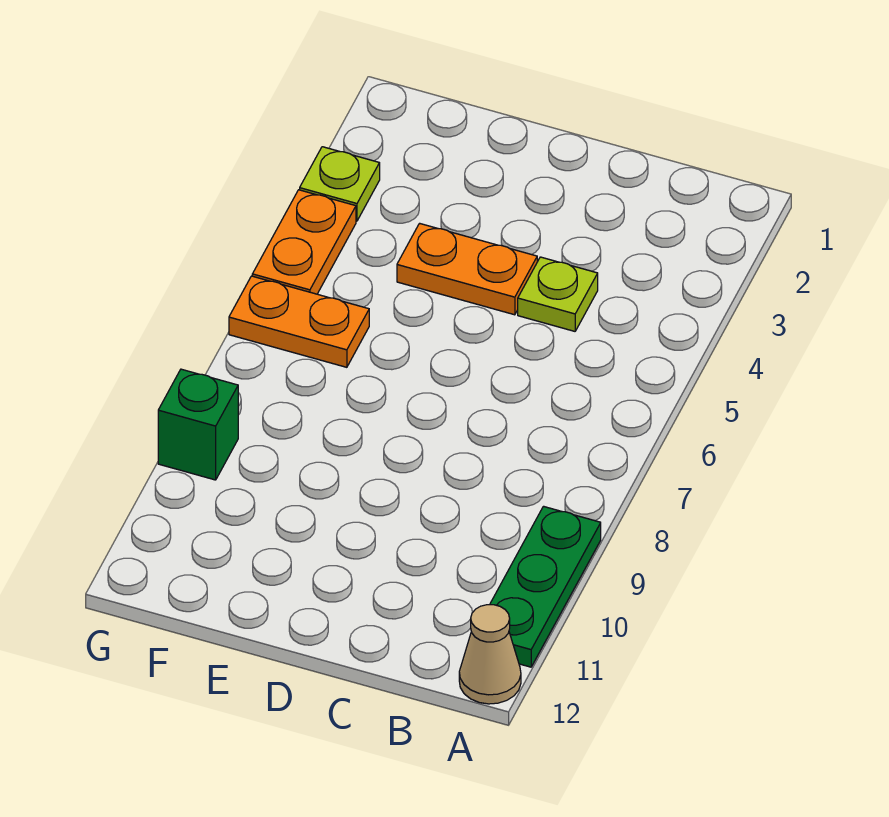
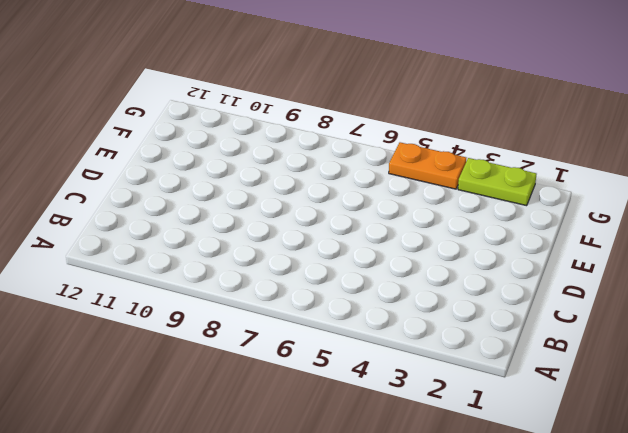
lime 1x2 plate [458,158,536,206] -> lime 1x1 plate [300,147,380,221]
none -> green 1x3 plate [490,506,601,667]
none -> tan 1x1 cone [459,605,521,704]

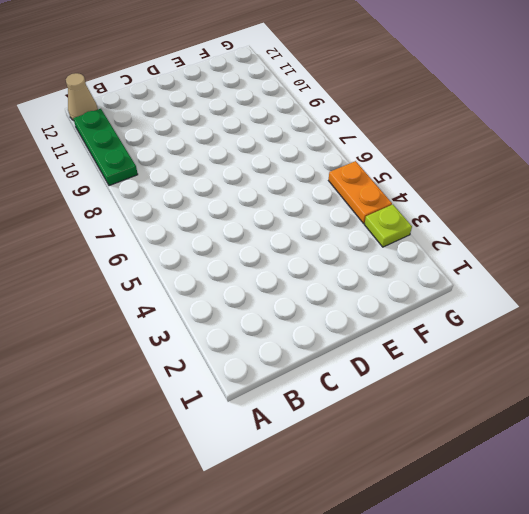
none -> lime 1x1 plate [518,257,598,331]
none -> orange 1x2 plate [397,223,537,315]

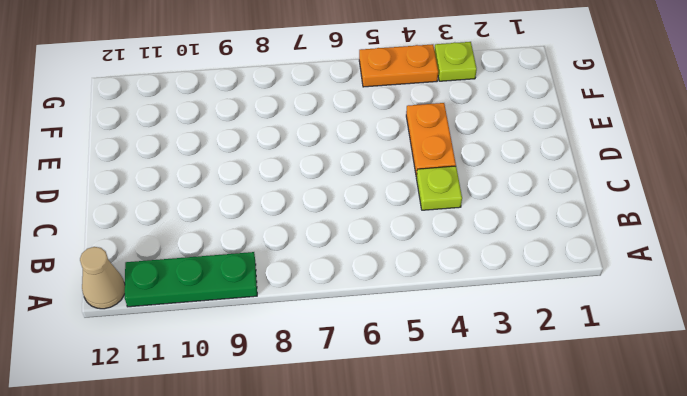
none -> orange 1x2 plate [229,276,369,367]
none -> green 1x1 brick [158,369,238,480]

